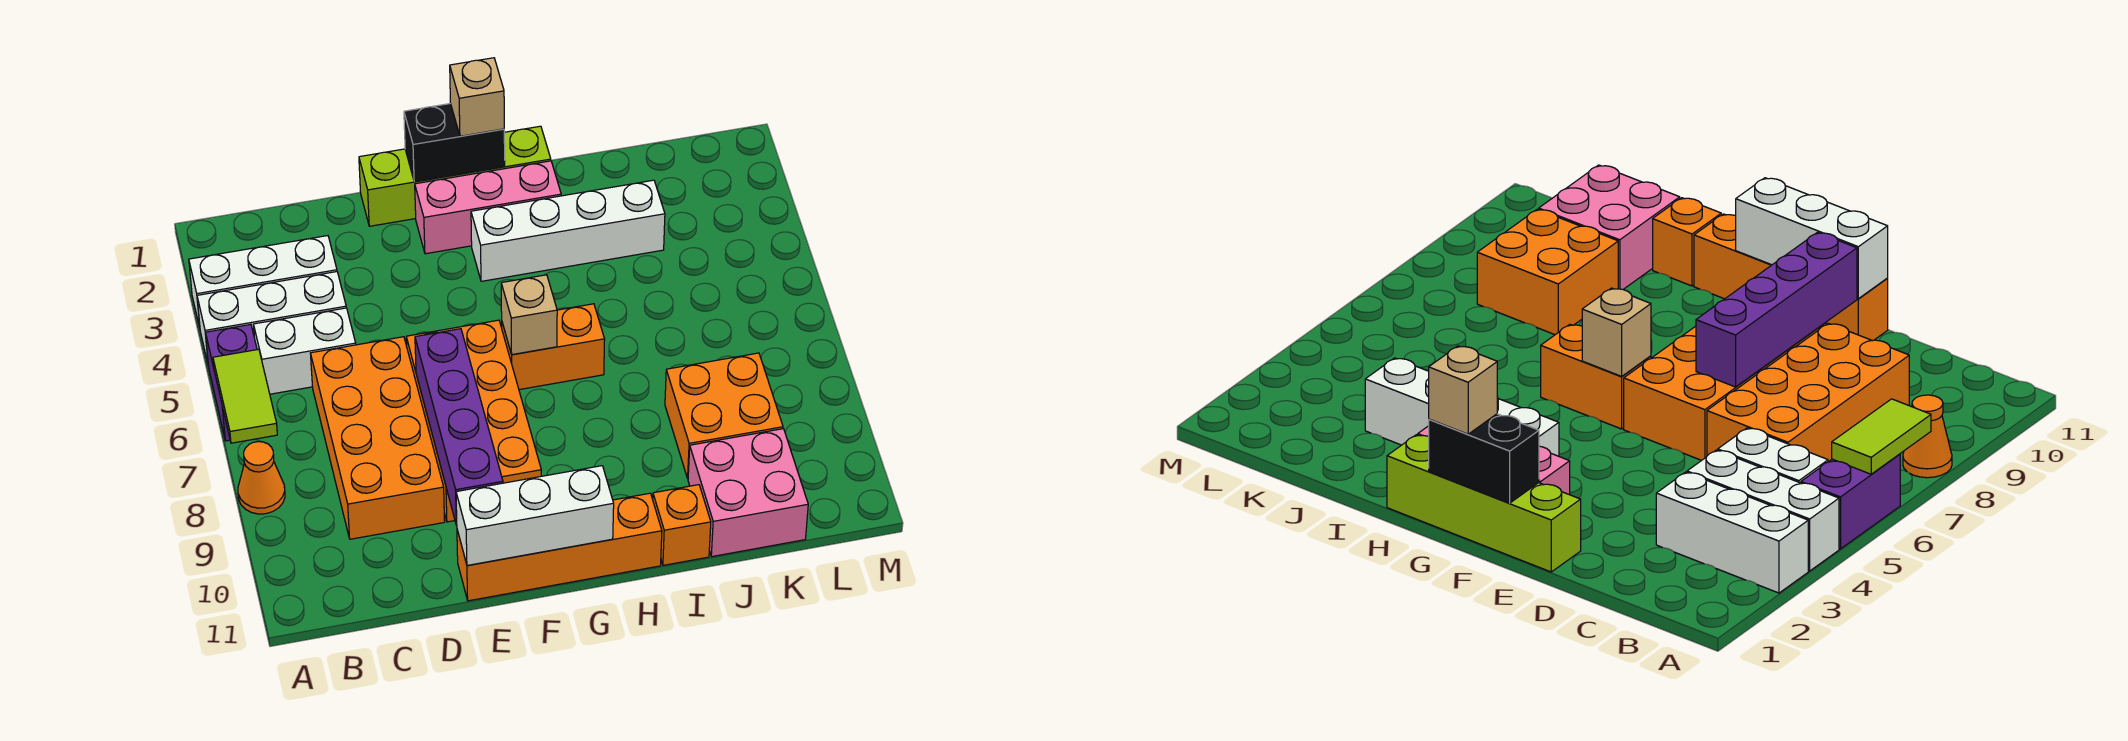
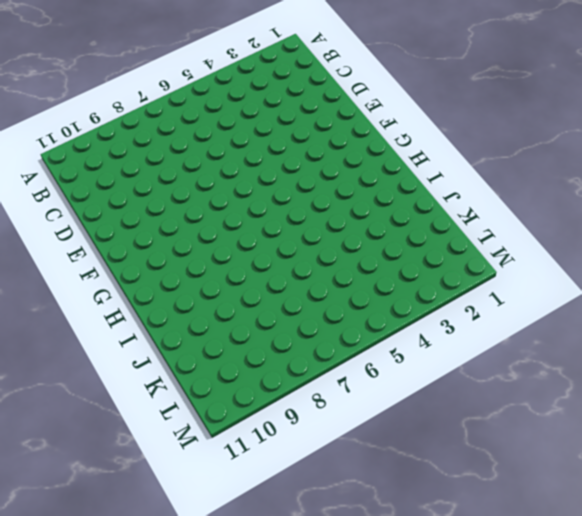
none -> white 1x3 brick [189,236,337,327]
none -> white 1x3 brick [197,272,346,363]
none -> purple 1x2 brick [206,324,257,441]

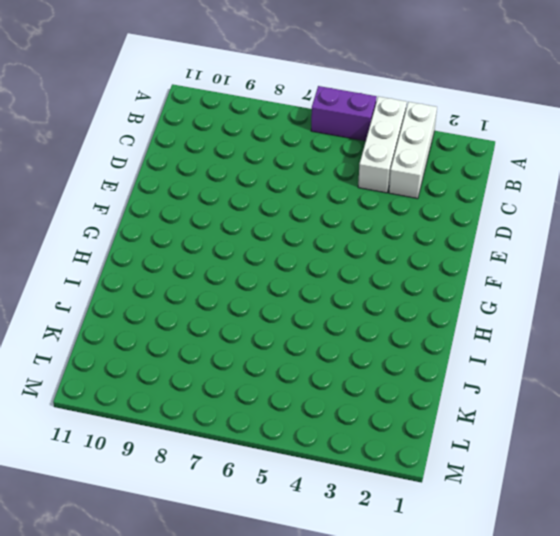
none -> orange 1x1 cone [238,442,285,514]
none -> white 1x2 brick [254,308,356,394]
none -> orange 2x4 brick [310,337,445,539]

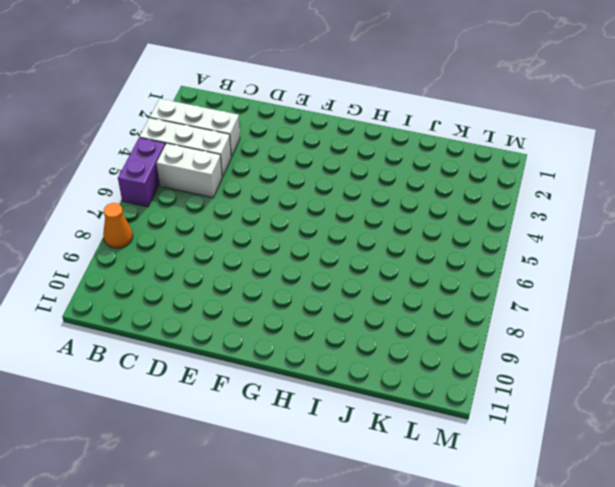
none -> orange 2x4 brick [310,337,445,539]
none -> lime 1x4 brick [359,126,551,226]
none -> orange 2x4 brick [406,320,541,522]

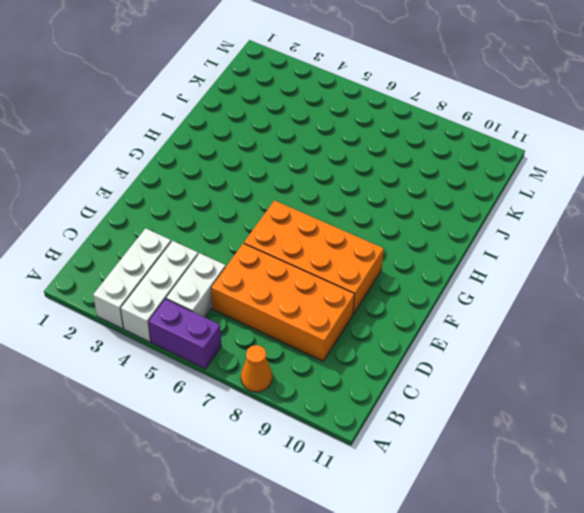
none -> lime 1x4 brick [359,126,551,226]
none -> orange 1x4 brick [457,493,662,601]
none -> pink 1x3 brick [415,161,561,254]

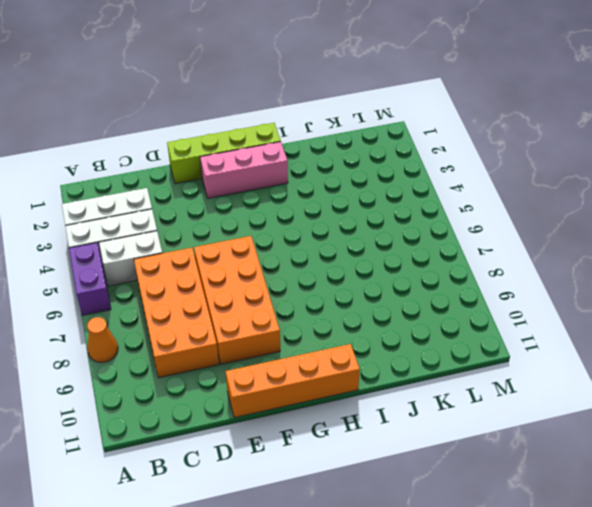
none -> white 1x4 brick [471,180,665,281]
none -> orange 1x2 brick [502,304,605,390]
none -> orange 1x1 brick [653,485,711,565]

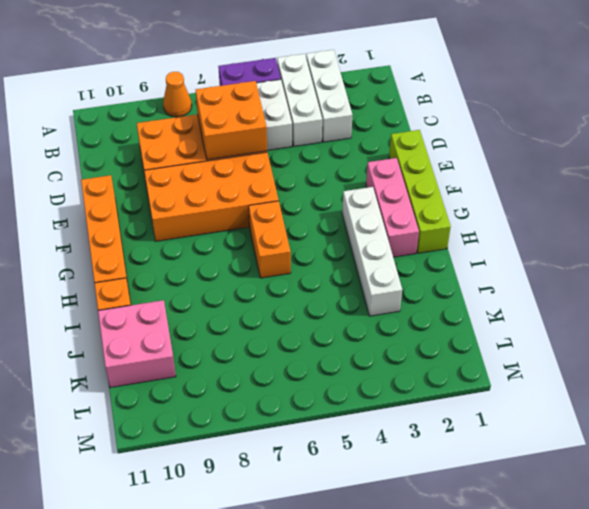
orange 2x2 brick [196,81,267,160] -> orange 2x2 brick moved to [665,353,783,478]
none -> lime 1x2 tile [213,349,277,443]
none -> purple 1x4 brick [415,329,503,525]
none -> white 1x3 brick [456,466,614,566]

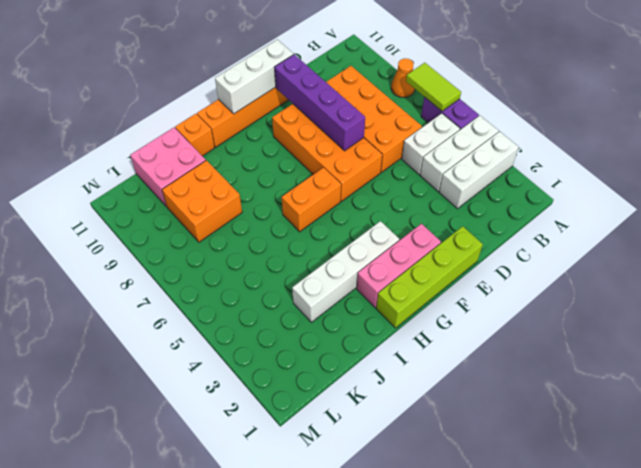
none -> black 1x2 brick [404,104,505,182]
none -> tan 1x1 brick [501,275,557,355]
none -> tan 1x1 brick [450,58,504,136]

